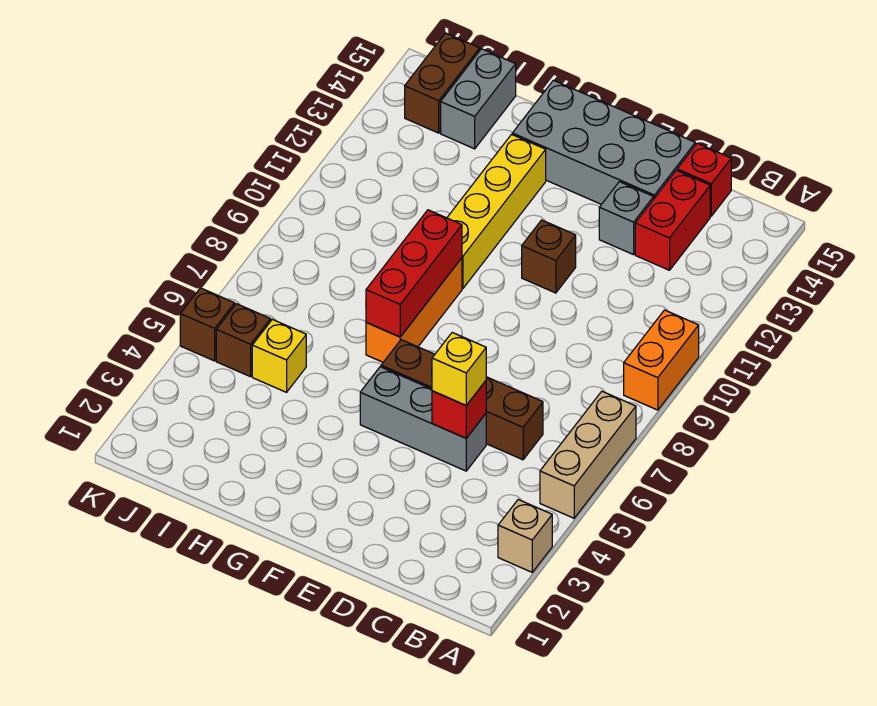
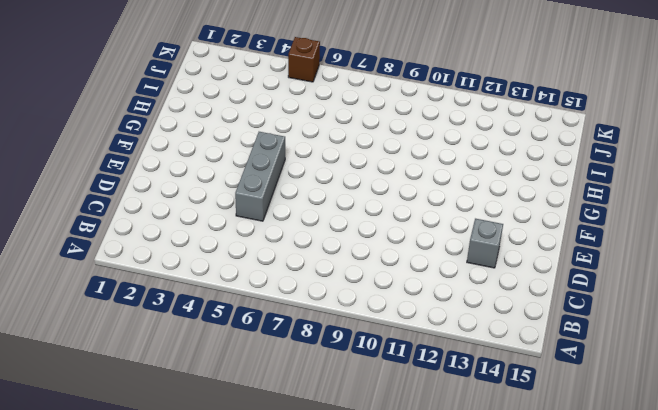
none -> tan 1x1 brick [498,500,552,572]
none -> tan 1x3 brick [540,391,636,518]
none -> orange 1x2 brick [624,310,699,410]

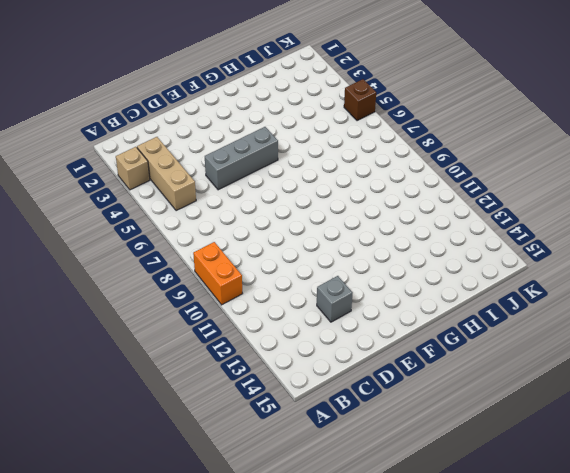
tan 1x3 brick [137,137,196,211] -> tan 1x3 brick moved to [540,391,636,518]
none -> brown 1x4 brick [381,340,543,460]
none -> red 1x2 brick [635,170,710,270]
none -> red 1x1 brick [677,143,731,216]

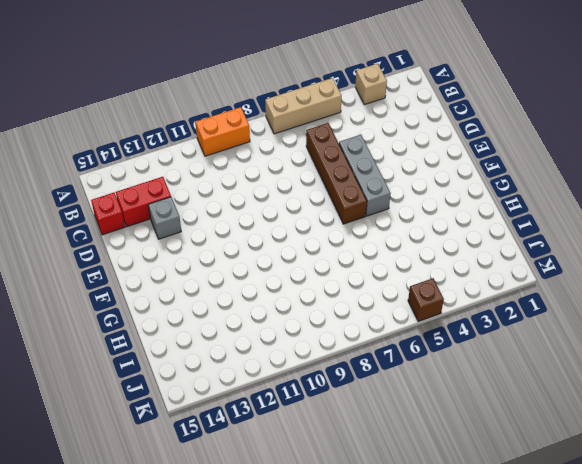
none -> grey 2x4 brick [512,80,695,204]
none -> brown 1x1 brick [522,220,576,293]
none -> orange 1x3 brick [366,258,462,362]

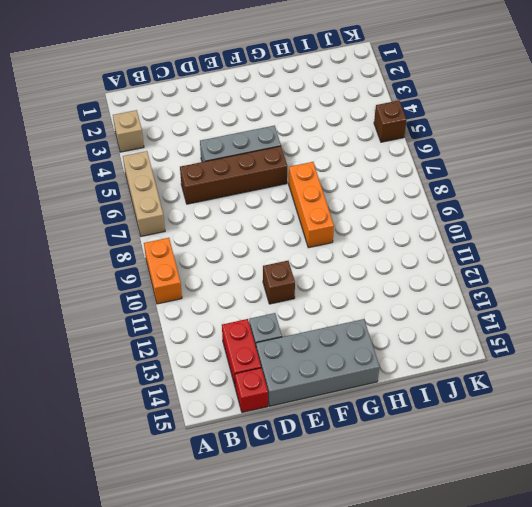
none -> yellow 1x4 brick [447,134,546,289]
none -> yellow 1x1 brick [252,319,306,392]
none -> grey 1x2 brick [441,49,516,149]

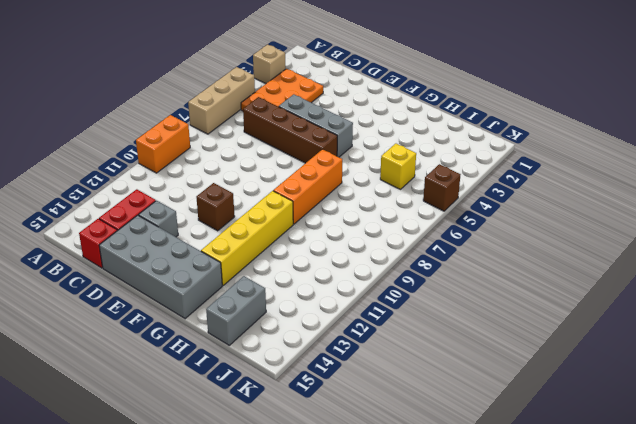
orange 2x3 plate [241,69,323,111] -> none
none -> brown 1x1 brick [216,304,271,377]
none -> brown 1x2 brick [405,33,480,133]
none -> red 1x1 brick [432,381,486,438]

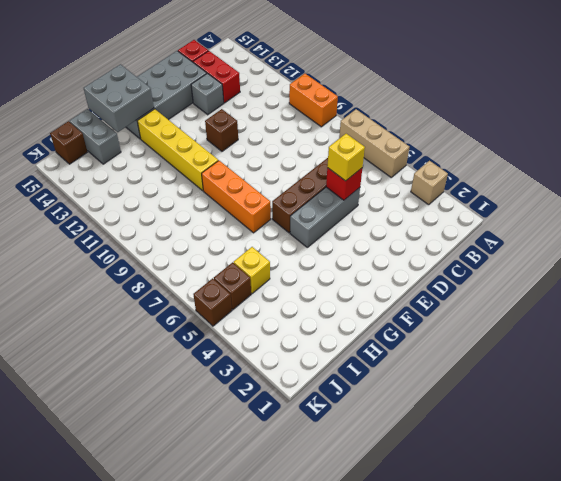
grey 2x2 brick [84,64,154,132] -> none
brown 1x1 brick [50,121,87,164] -> brown 1x2 brick [405,33,480,133]
none -> red 1x3 brick [366,210,462,337]

